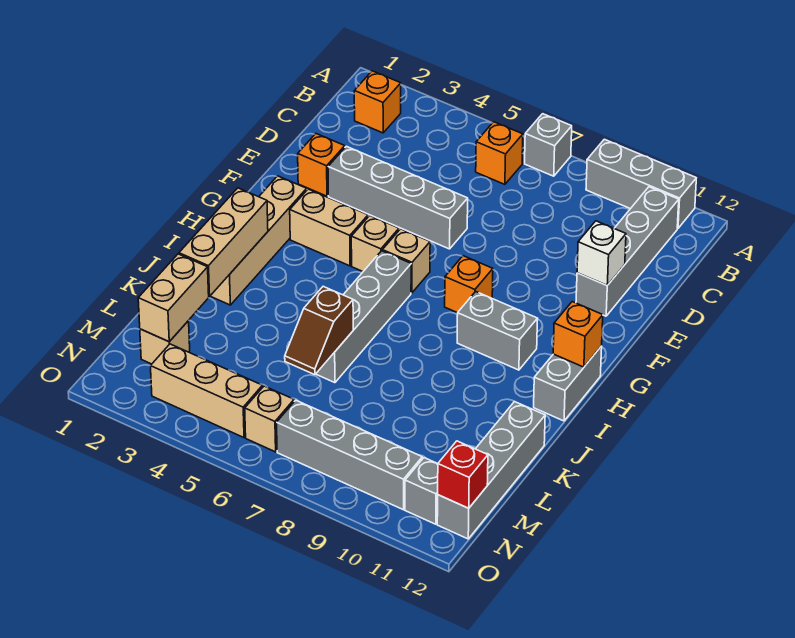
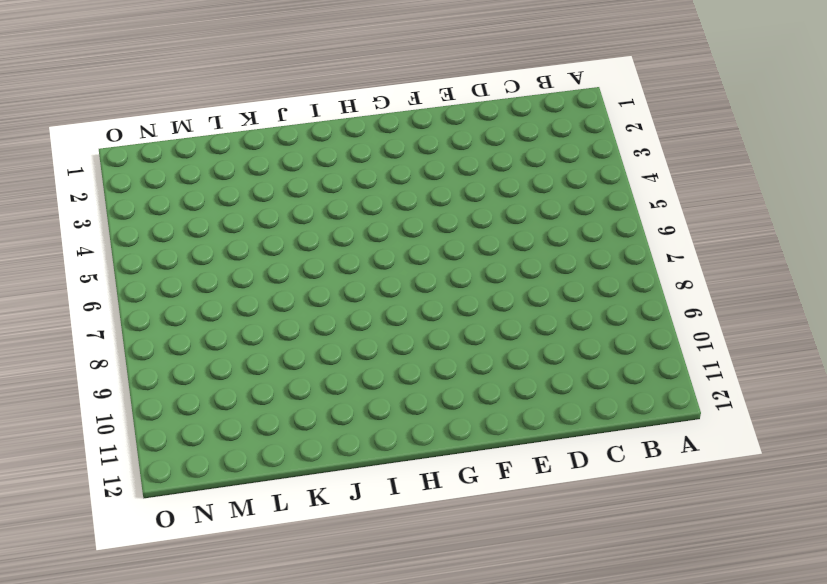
none -> grey 1x1 brick [525,114,572,176]
none -> grey 1x3 brick [586,139,696,229]
none -> orange 1x1 brick [354,71,401,133]

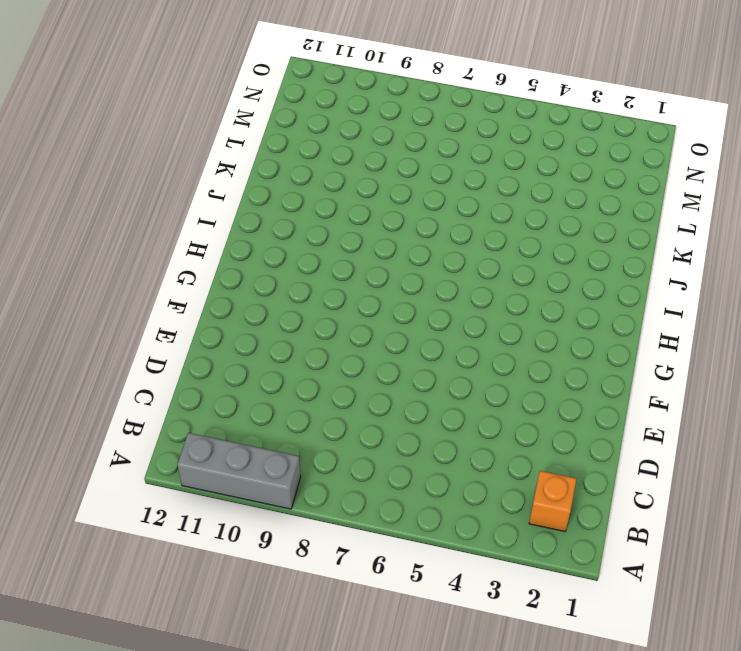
none -> grey 1x1 brick [525,114,572,176]
none -> orange 1x1 brick [476,122,523,184]
none -> grey 1x4 brick [576,187,679,316]

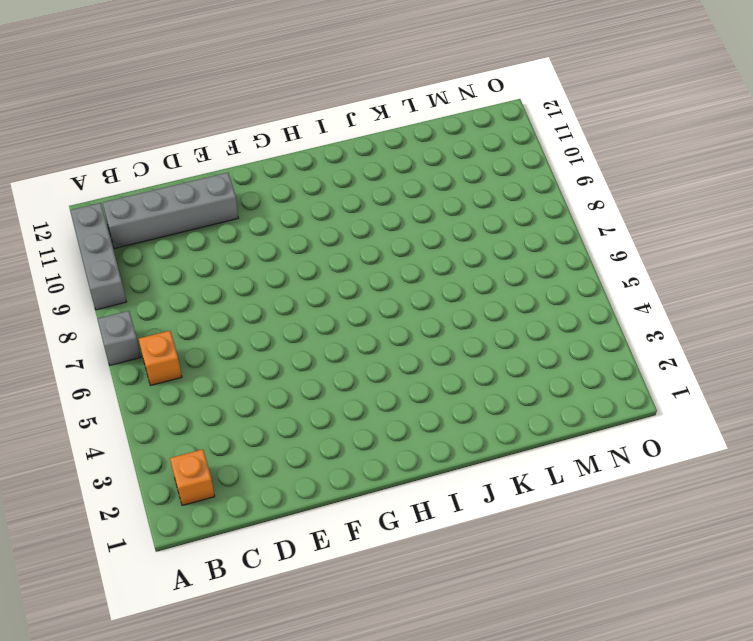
none -> orange 1x1 brick [298,134,345,196]
none -> grey 1x4 brick [328,146,468,249]
none -> tan 1x4 brick [211,176,307,305]

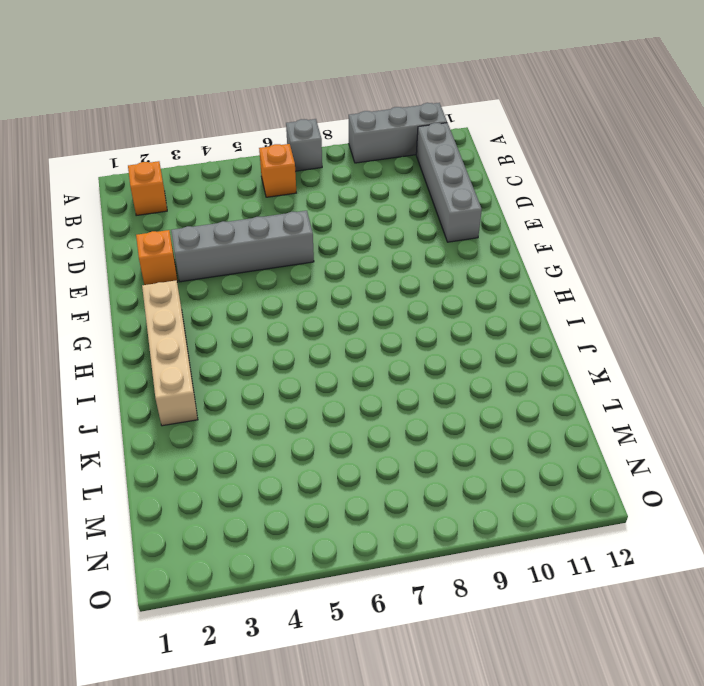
none -> tan 1x2 brick [290,189,368,266]
none -> tan 1x1 brick [351,216,399,271]
none -> tan 1x1 brick [382,229,430,293]

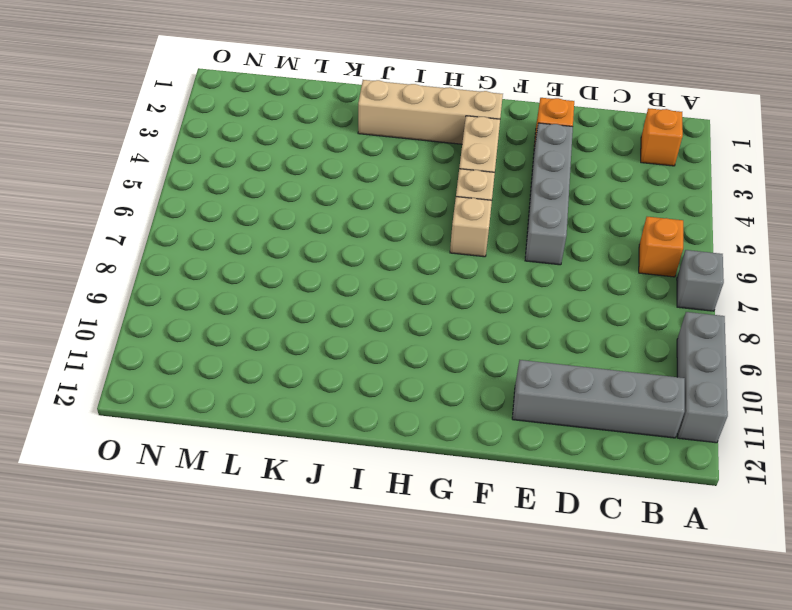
none -> orange 1x1 brick [445,256,493,313]
none -> grey 1x4 brick [316,251,411,383]
none -> grey 1x2 brick [457,292,538,370]

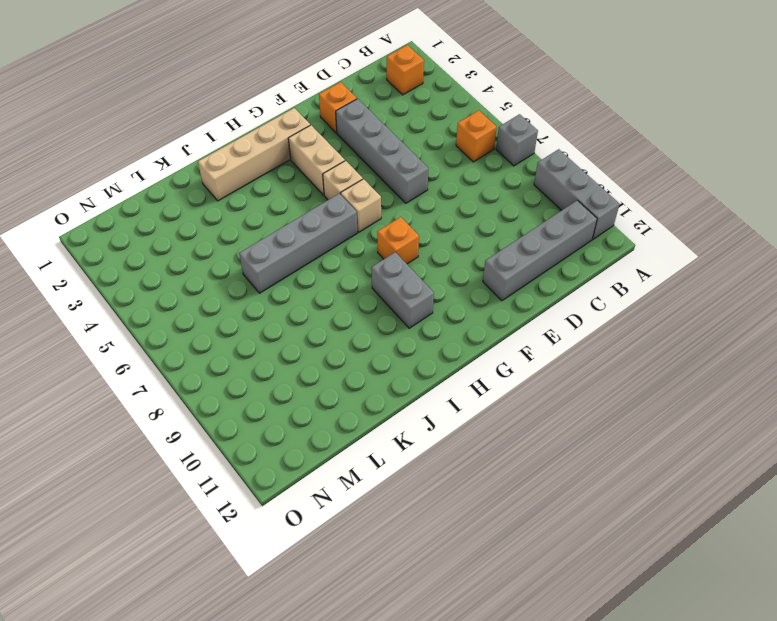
none -> grey 1x2 brick [534,346,602,421]
none -> grey 1x4 brick [437,402,545,539]
none -> tan 1x1 brick [140,321,190,364]

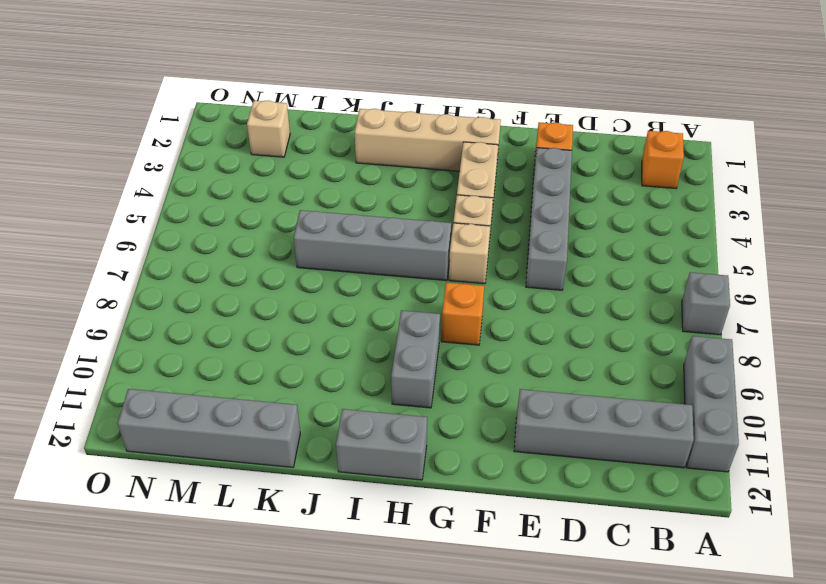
none -> orange 1x1 brick [476,122,523,184]
none -> tan 1x3 brick [151,344,262,438]
none -> tan 1x1 brick [245,386,294,452]

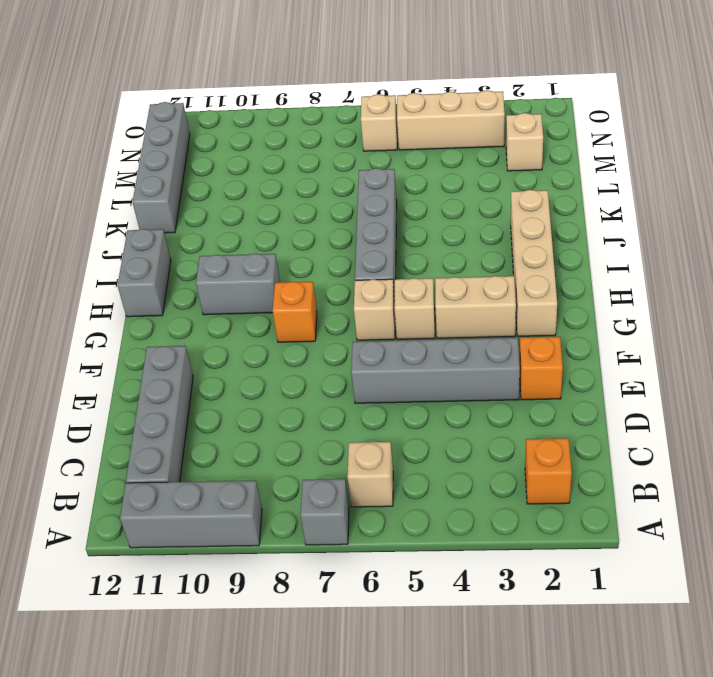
tan 1x1 brick [347,442,393,507] -> orange 1x1 brick [476,122,523,184]
none -> grey 1x4 brick [277,400,422,510]
none -> grey 1x1 brick [405,458,438,524]
none -> white 1x1 brick [577,221,626,285]

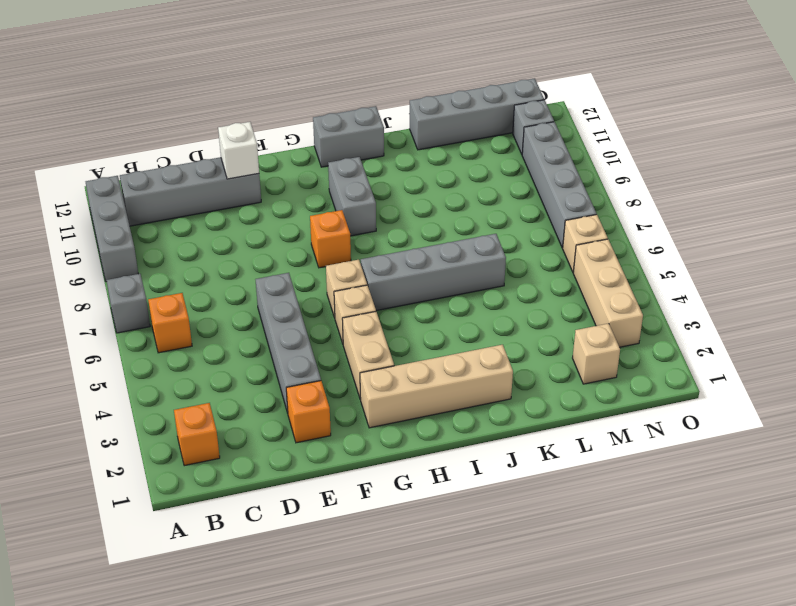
none -> orange 1x1 brick [553,302,603,367]
none -> tan 1x3 brick [179,188,268,296]
none -> brown 1x2 slope [285,286,353,375]

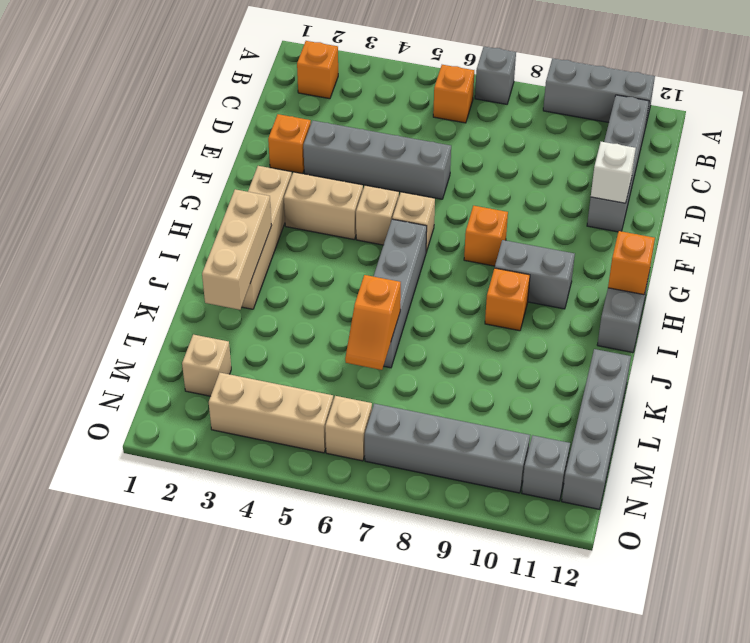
orange 1x1 brick [485,268,530,331] -> none
orange 1x2 slope [345,275,401,370] -> brown 1x2 slope [285,286,353,375]
none -> tan 1x2 brick [138,254,209,342]
none -> red 1x1 brick [438,441,488,508]

